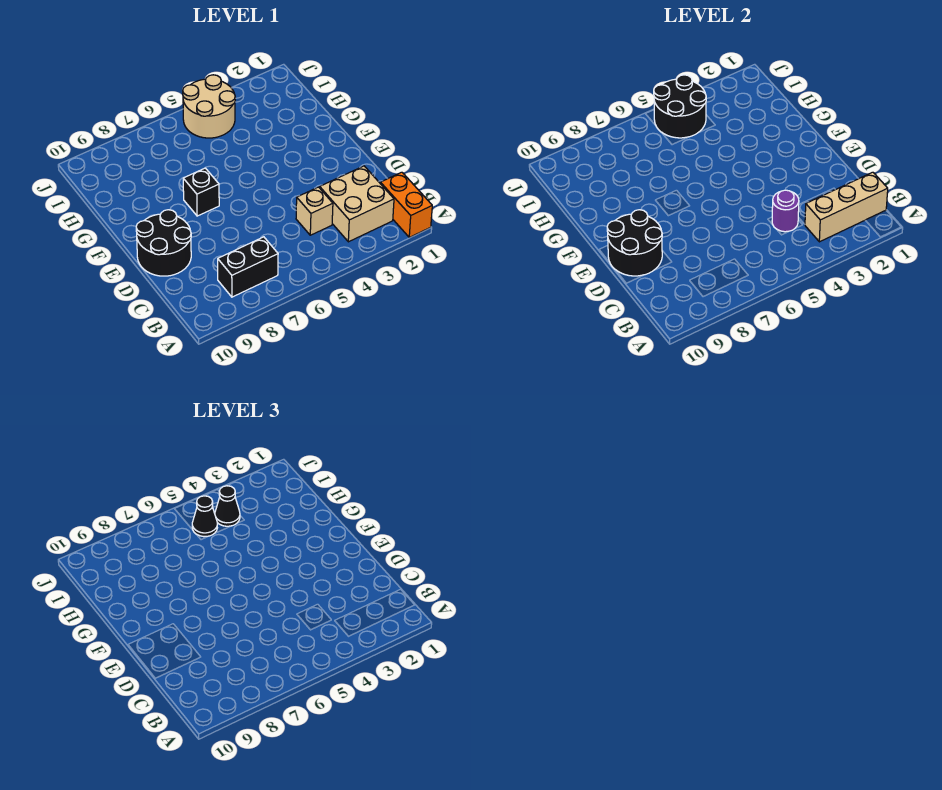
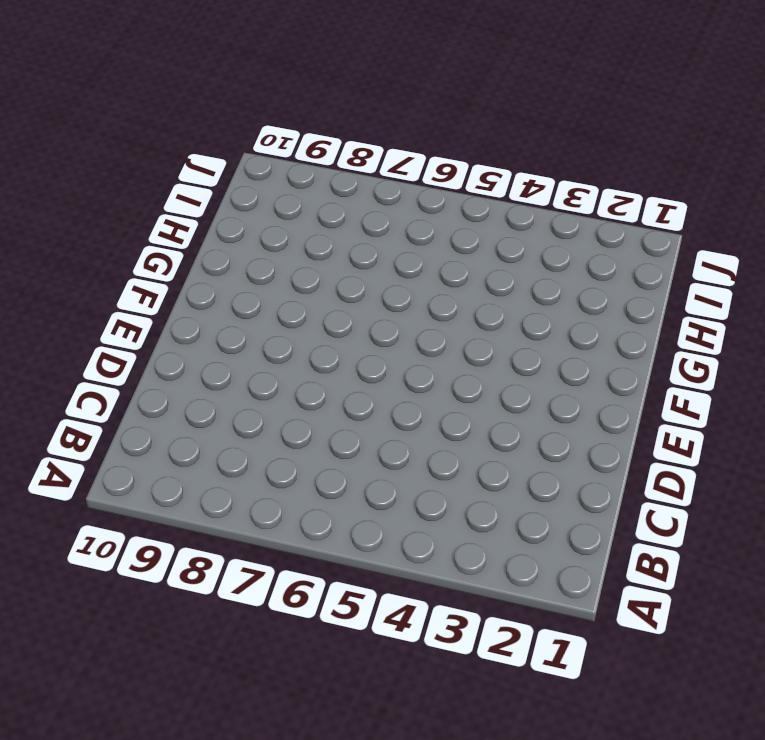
none -> orange 1x2 brick [380,172,432,237]
none -> tan 2x2 brick [320,166,394,242]
none -> black 1x2 brick [218,237,278,297]

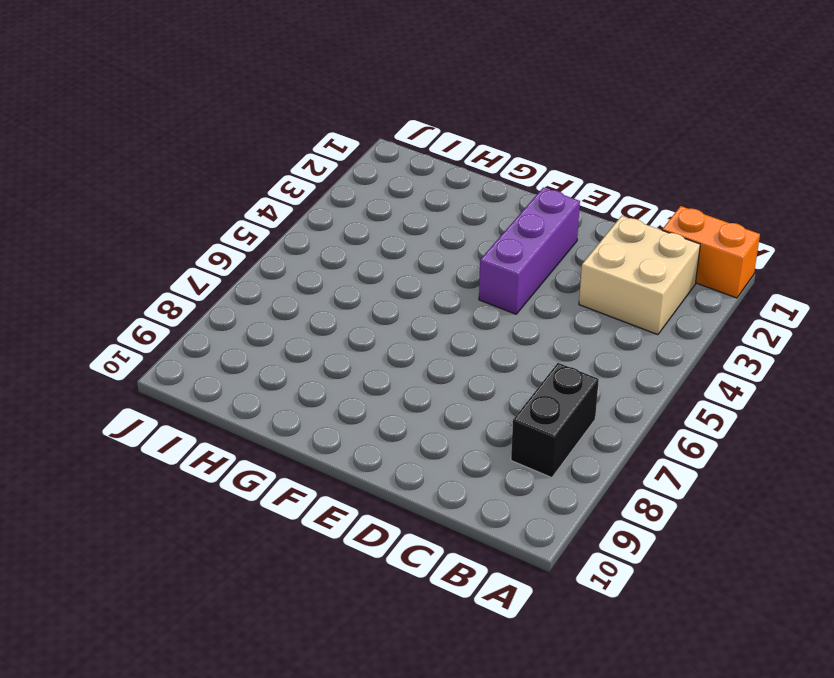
purple 1x3 brick [479,188,580,314] -> none
none -> tan 1x1 brick [296,187,333,235]
none -> black 2x2 round brick [136,210,191,276]
none -> black 1x1 brick [183,168,219,216]

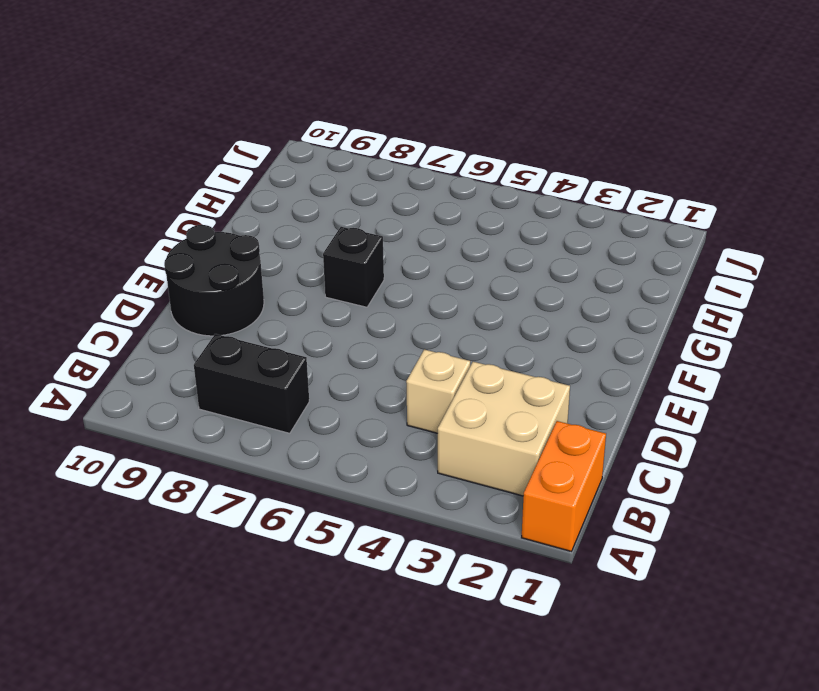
none -> tan 2x2 round brick [183,75,235,138]
none -> tan 1x3 brick [805,172,888,242]
none -> purple 1x1 round brick [772,190,799,232]

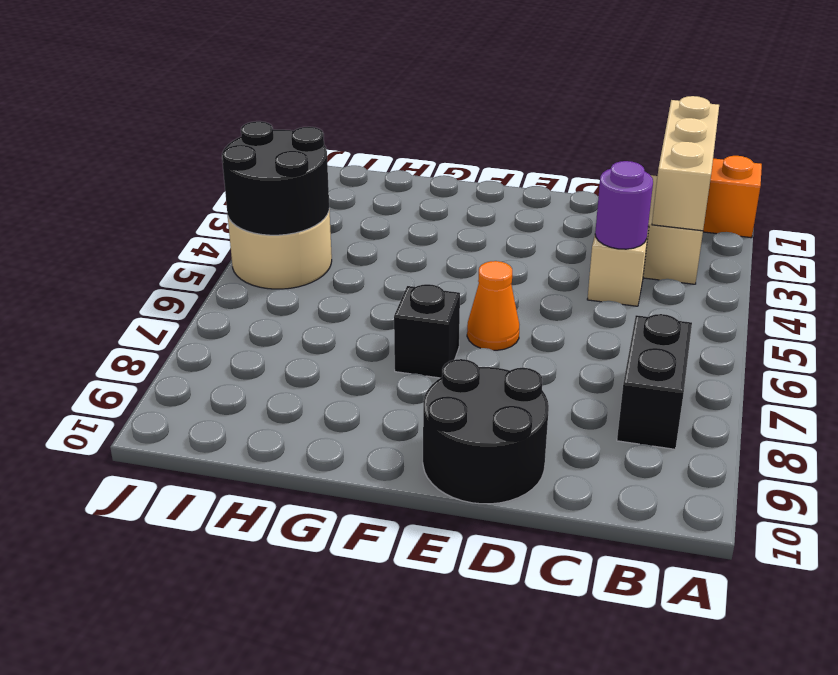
orange 1x1 cone [467,261,519,350] -> none
none -> black 2x2 round brick [607,210,662,276]
none -> black 1x1 cone [215,486,240,526]
none -> black 1x1 cone [192,496,217,537]

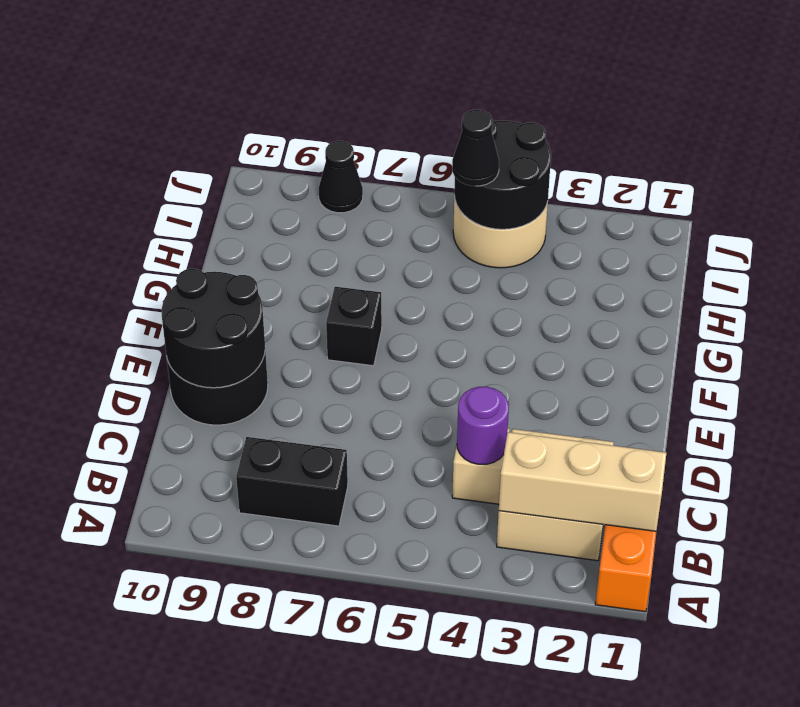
black 1x1 cone [319,141,363,213] -> black 1x1 cone moved to [215,486,240,526]

